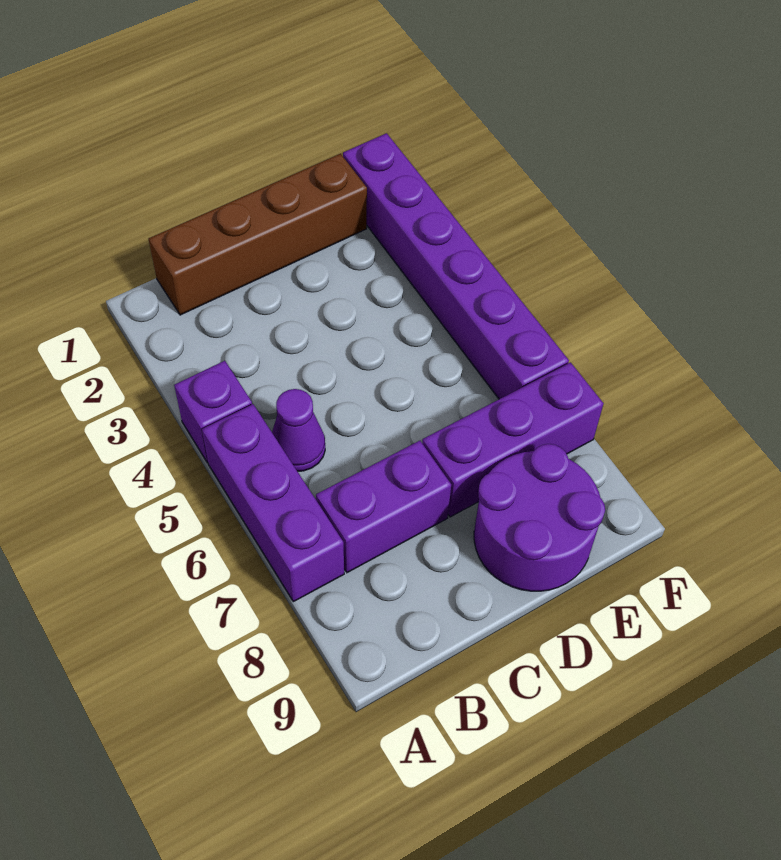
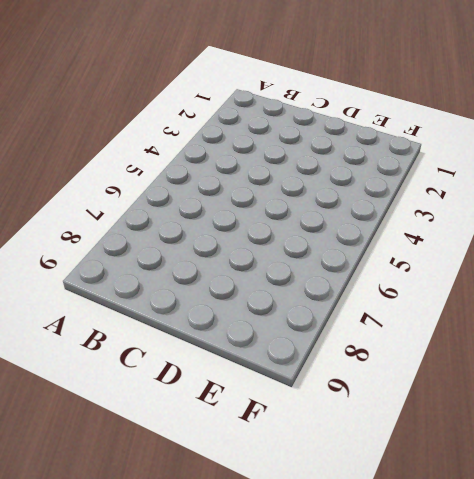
none -> purple 1x1 brick [174,361,252,463]
none -> purple 1x3 brick [202,404,344,602]

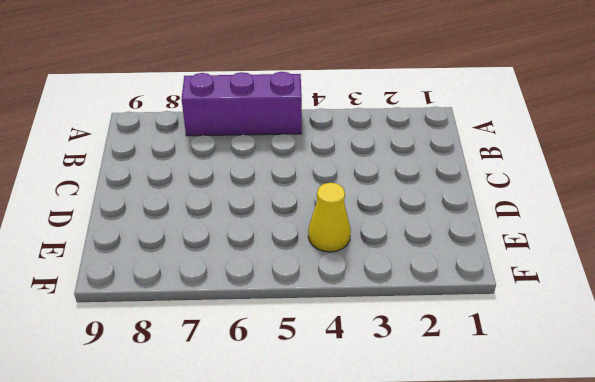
yellow 1x1 cone [308,183,351,252] -> none
none -> purple 1x1 brick [174,361,252,463]
none -> brown 1x4 brick [149,154,367,315]

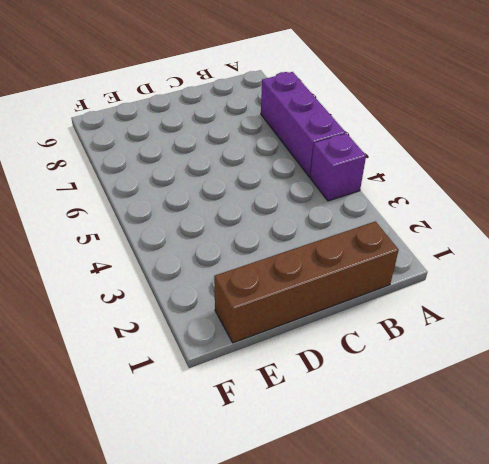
none -> purple 1x1 cone [272,389,325,471]
none -> purple 1x2 brick [316,441,451,573]

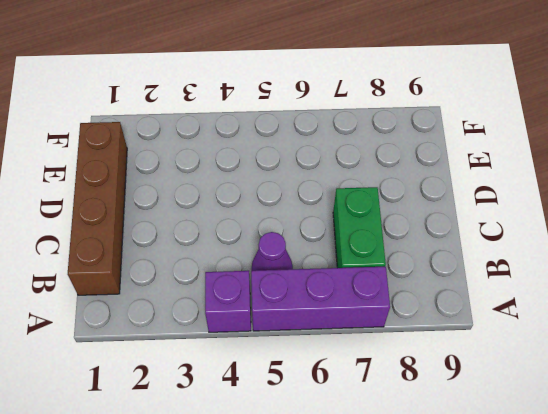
green 1x2 brick [333,187,386,268] -> purple 1x2 brick [316,441,451,573]
none -> purple 1x3 brick [422,363,603,517]
none -> purple 2x2 round brick [474,444,605,591]

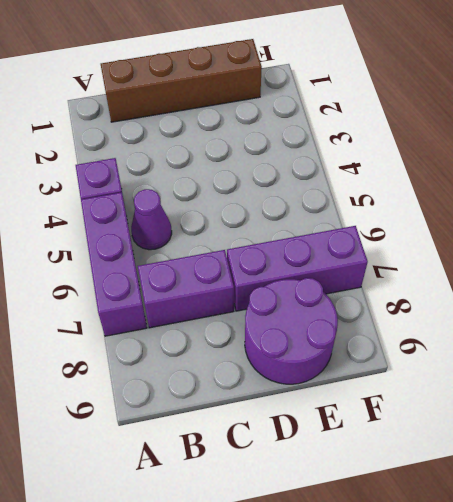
none -> purple 1x6 brick [343,133,569,399]

